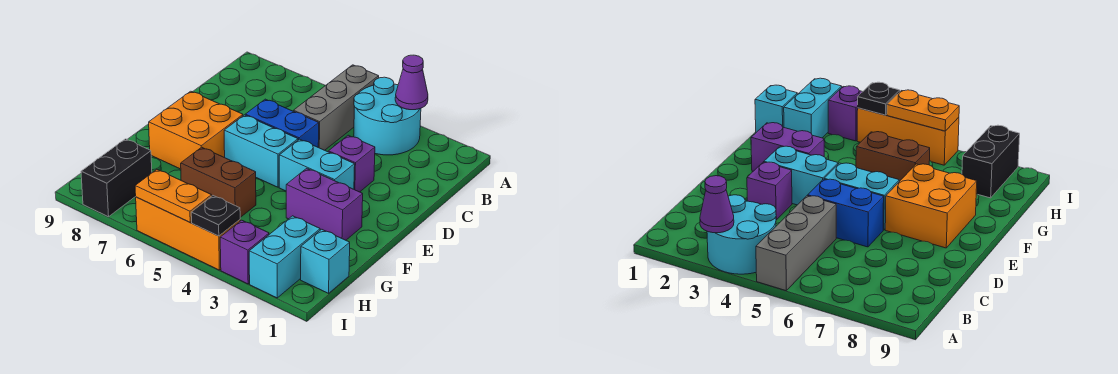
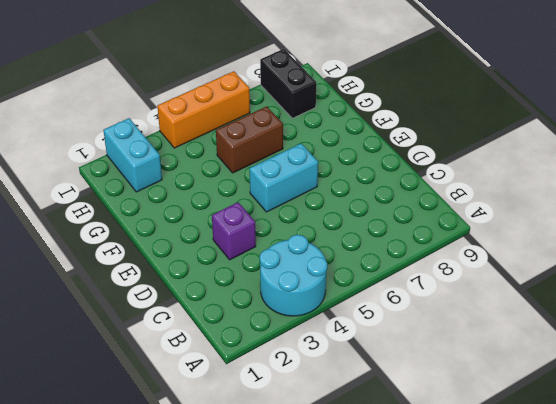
none -> grey 1x3 brick [293,65,379,150]
none -> blue 1x2 brick [245,99,319,147]
none -> cyan 1x2 brick [279,139,355,191]

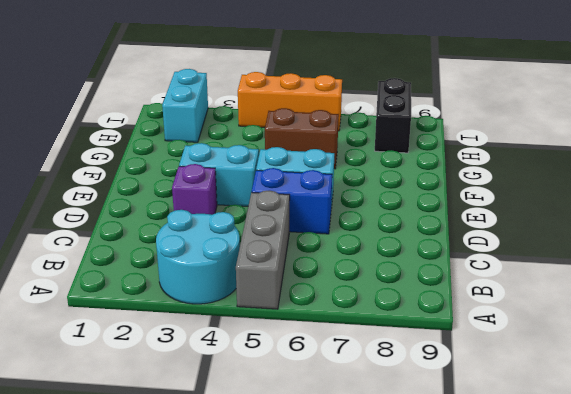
none -> orange 2x2 brick [149,91,243,169]
none -> purple 1x2 brick [286,168,363,240]
none -> cyan 1x1 brick [301,229,350,293]

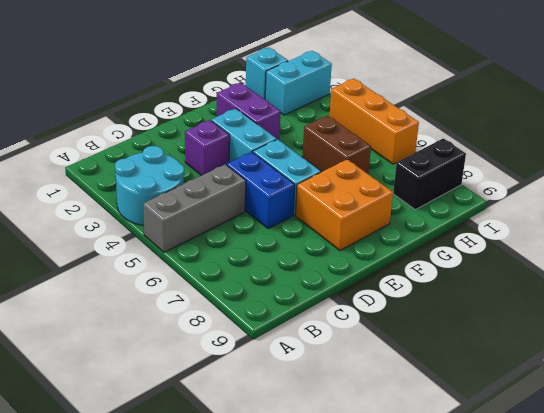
none -> purple 1x1 brick [220,220,269,284]
none -> purple 1x1 cone [395,55,428,110]
none -> black 1x1 plate [191,196,240,236]

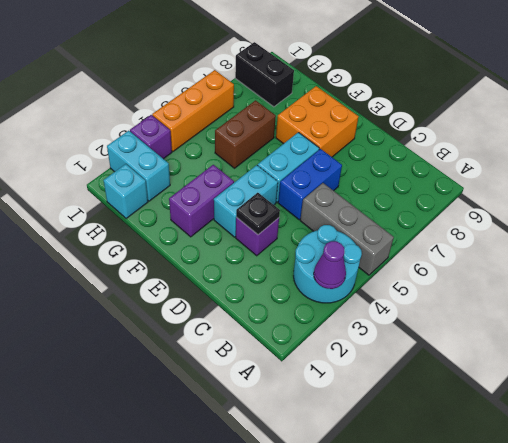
black 1x1 plate [236,193,280,235] -> black 1x1 plate moved to [191,196,240,236]
none -> orange 1x2 plate [135,170,212,222]

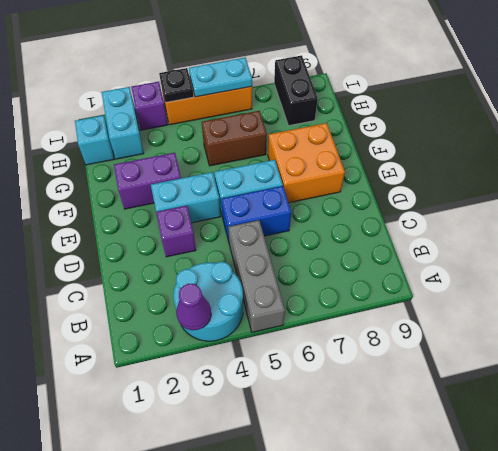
cyan 1x2 plate [189,58,252,97] -> orange 1x2 plate [135,170,212,222]

